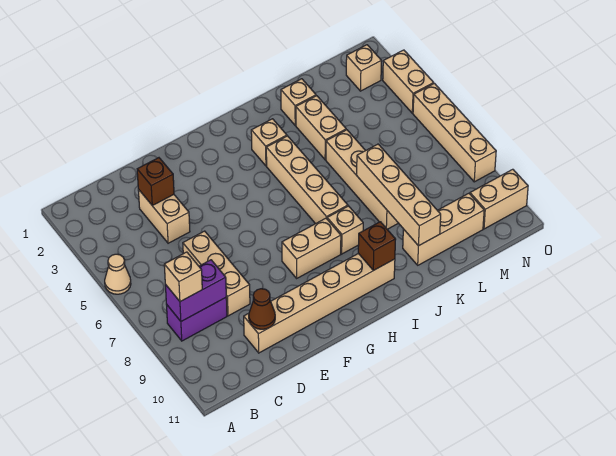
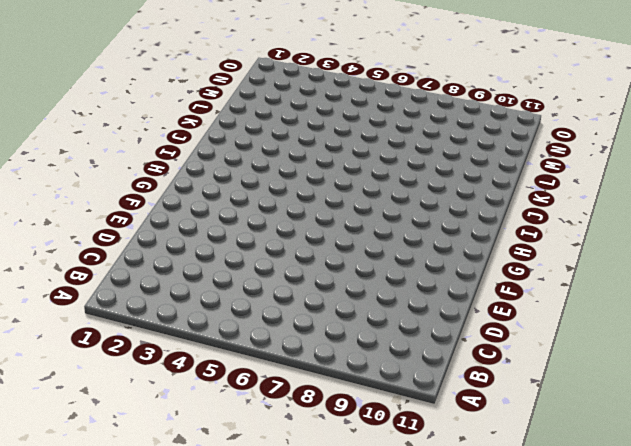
none -> tan 1x1 cone [105,254,131,294]
none -> purple 1x2 brick [166,298,227,341]
none -> tan 1x2 brick [138,189,190,243]

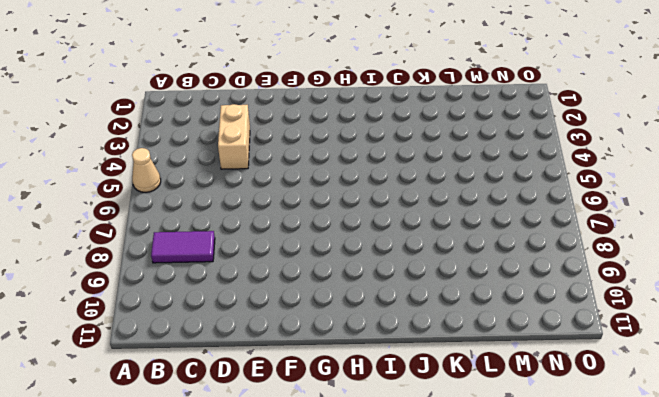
purple 1x2 tile [151,231,215,263] -> purple 1x2 brick [166,298,227,341]
none -> tan 1x3 brick [183,231,250,316]
none -> tan 1x6 brick [244,253,395,353]
none -> tan 1x2 brick [282,218,341,278]

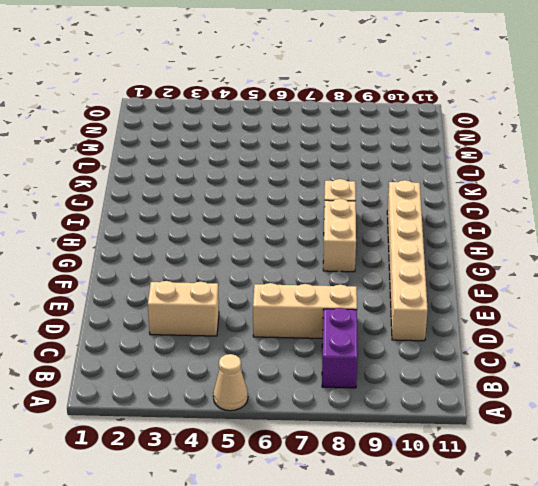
none -> tan 1x1 brick [251,119,287,166]
none -> tan 1x4 brick [266,136,348,224]
none -> tan 1x1 brick [281,79,316,125]

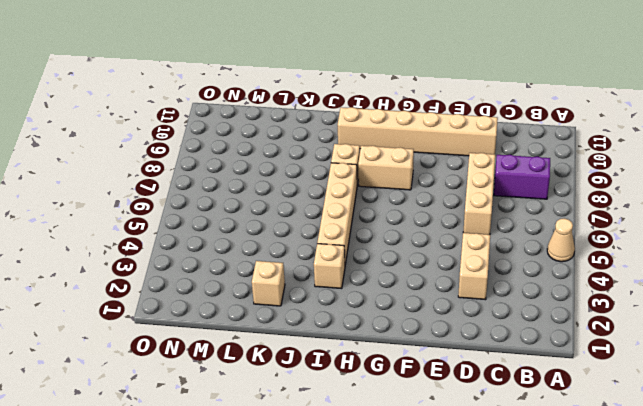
none -> tan 1x2 brick [296,96,346,160]
none -> tan 1x4 brick [326,130,398,229]
none -> tan 1x3 brick [403,193,484,265]

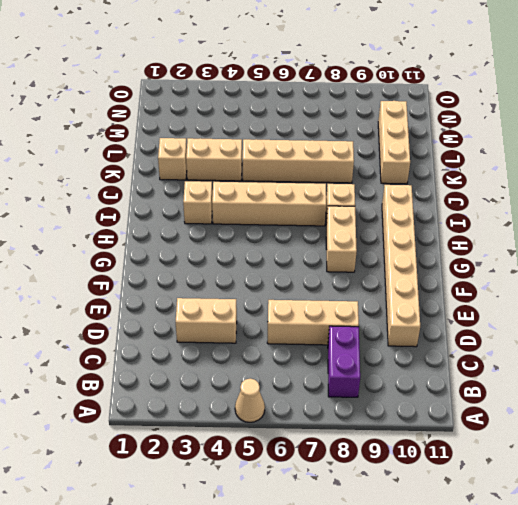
none -> tan 1x1 brick [346,45,382,91]
none -> tan 1x2 brick [470,169,528,229]
none -> tan 1x2 brick [383,50,434,113]

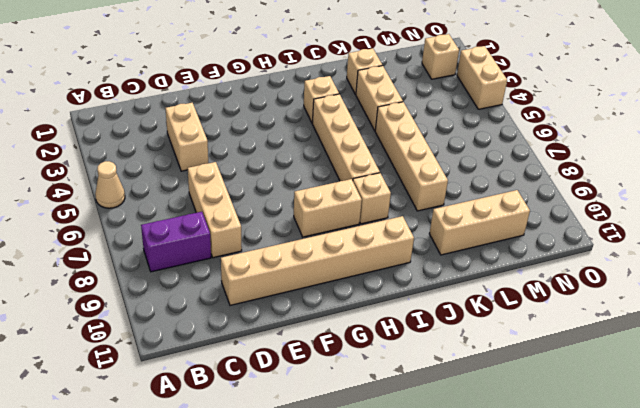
none -> tan 1x2 brick [470,169,528,229]
none -> tan 1x4 brick [413,83,496,182]
none -> purple 1x2 brick [165,260,226,321]

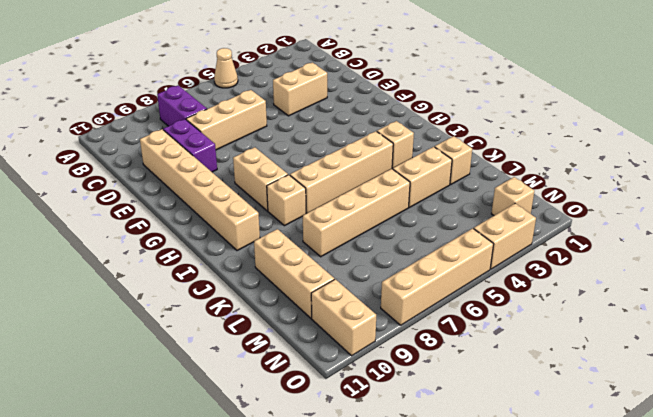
purple 1x2 brick [163,119,217,172] -> purple 1x2 brick moved to [165,260,226,321]
none -> brown 1x1 brick [137,158,174,206]
none -> brown 1x1 cone [249,289,275,329]
none -> brown 1x1 brick [358,222,396,271]

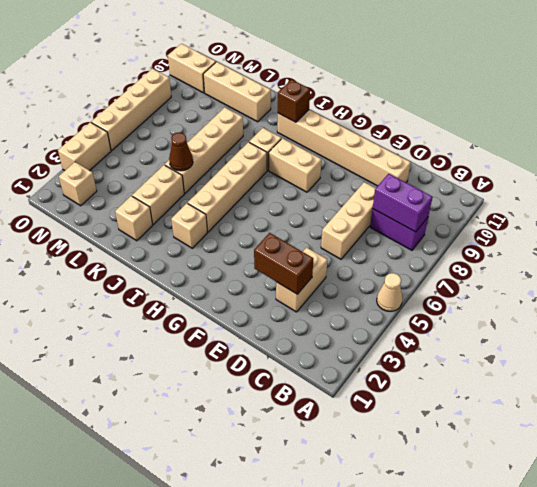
brown 1x2 brick [254,233,313,294] -> brown 1x1 brick [137,158,174,206]
brown 1x1 cone [169,133,193,171] -> brown 1x1 cone moved to [249,289,275,329]
none -> tan 1x4 brick [357,144,441,246]
none -> tan 1x1 brick [164,252,202,302]

